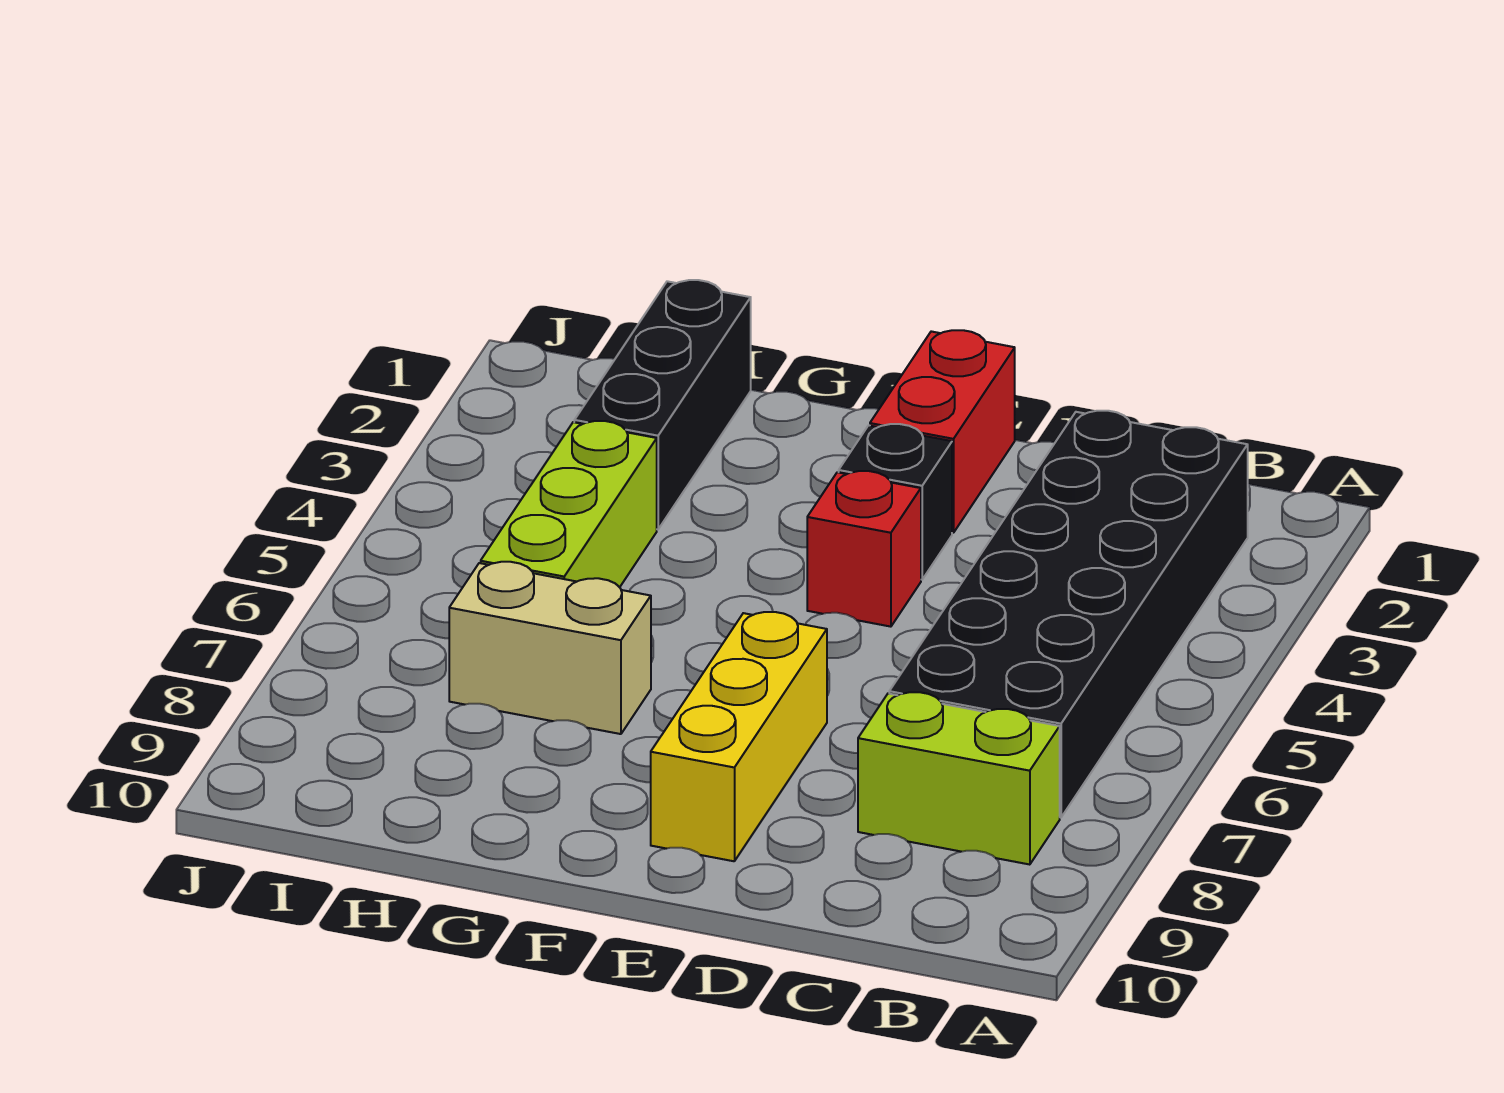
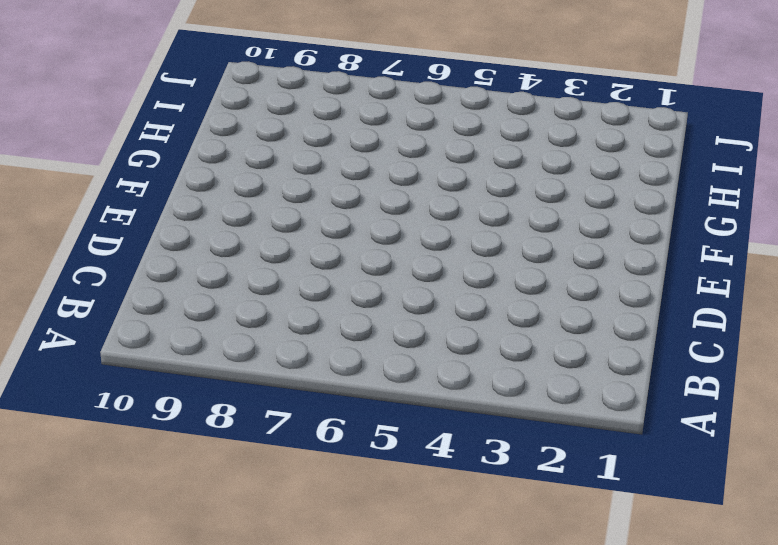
none -> black 2x6 brick [889,411,1248,818]
none -> lime 1x2 brick [858,692,1060,865]

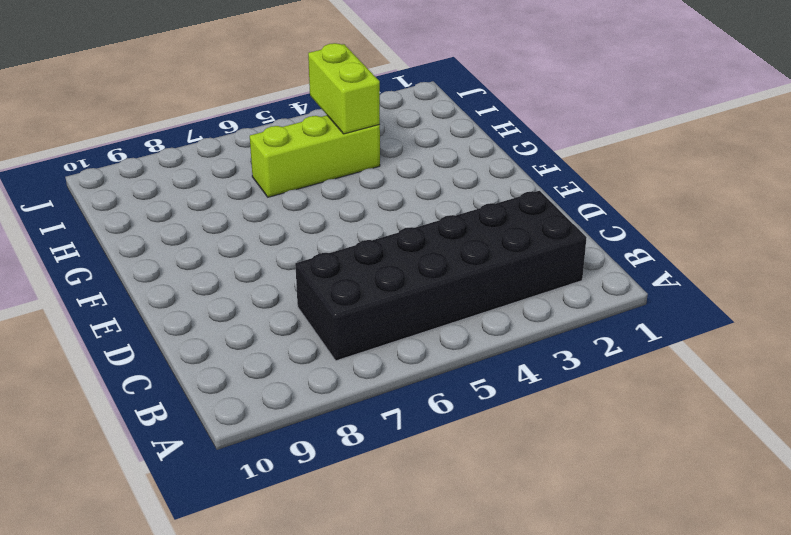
lime 1x2 brick [308,43,380,134] -> lime 1x2 brick moved to [858,692,1060,865]
none -> red 1x2 brick [870,330,1015,533]
none -> black 1x1 brick [839,424,952,580]

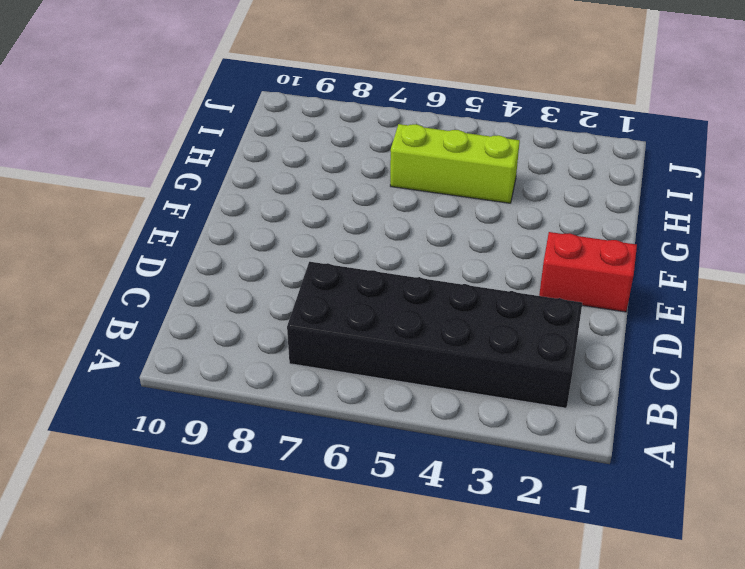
none -> lime 1x2 brick [858,692,1060,865]
none -> black 1x1 brick [839,424,952,580]

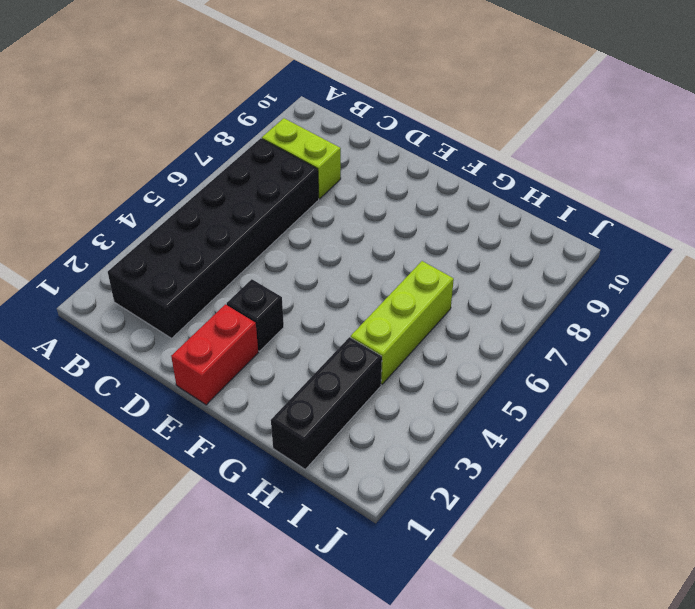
none -> red 1x1 brick [807,471,921,627]
none -> yellow 1x3 brick [651,612,827,861]

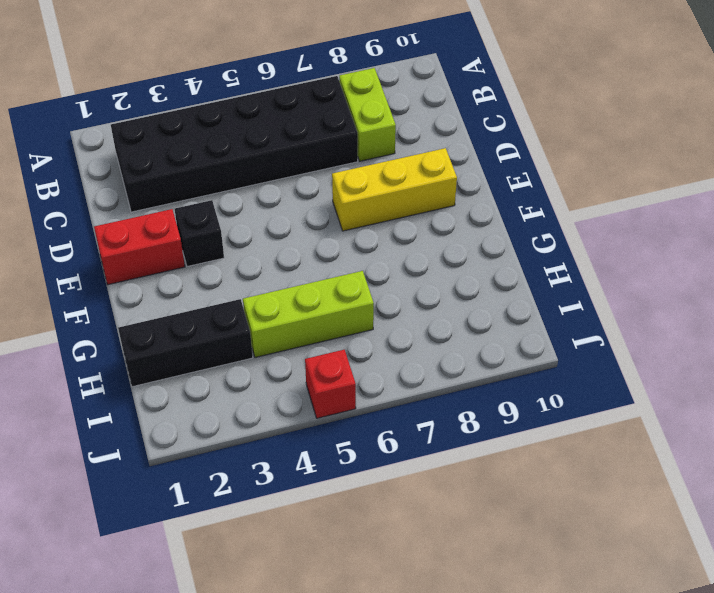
red 1x1 brick [305,350,356,418] -> red 1x1 brick moved to [807,471,921,627]
none -> tan 1x2 brick [449,562,651,734]

